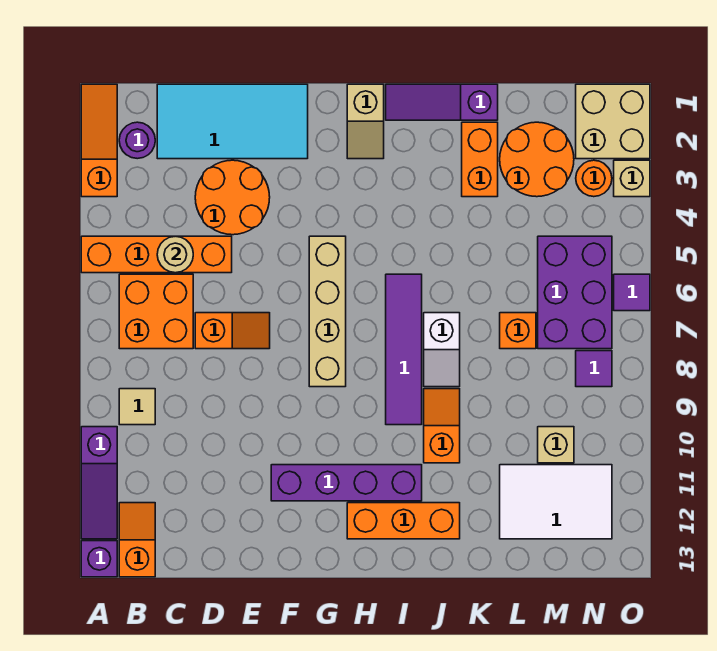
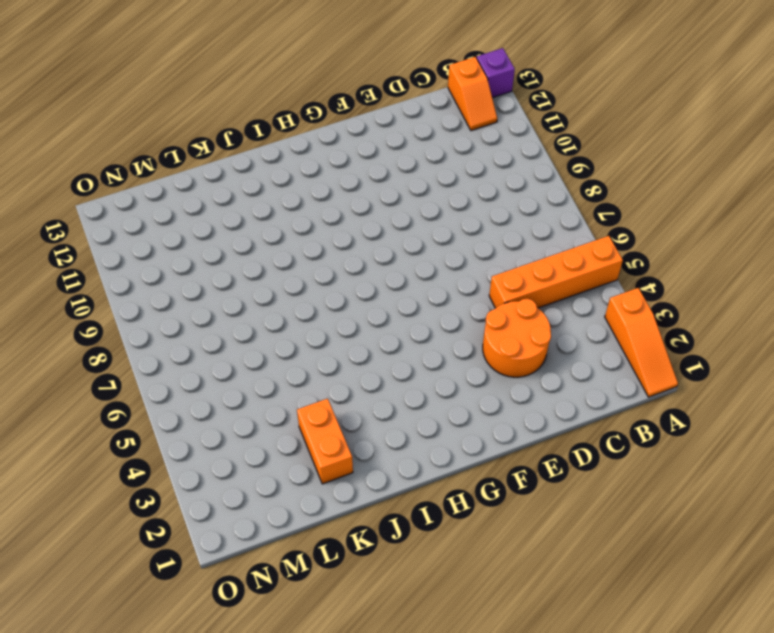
none -> purple 1x3 slope [81,427,117,539]
none -> purple 1x1 round brick [119,122,155,159]
none -> orange 2x2 brick [119,274,193,349]
none -> tan 1x1 tile [119,389,155,425]

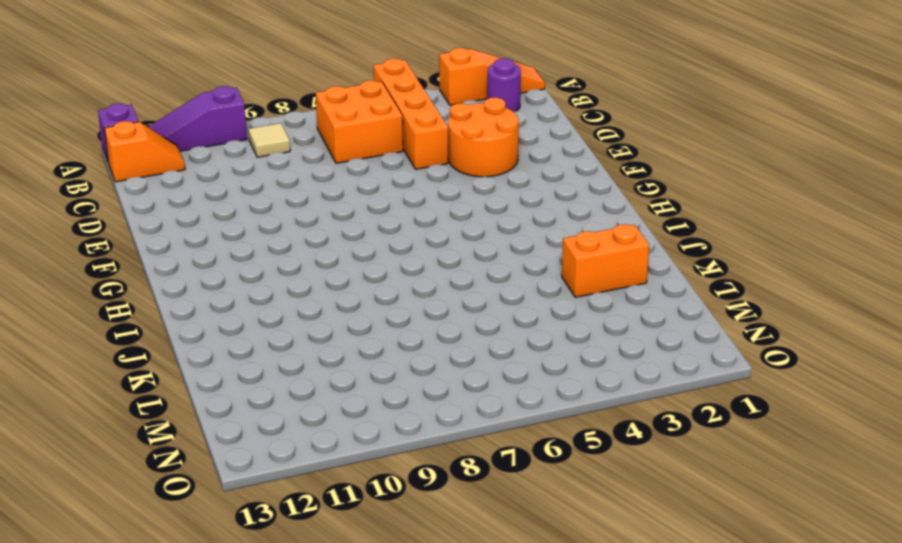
none -> cyan 2x4 tile [157,84,308,159]
none -> orange 1x2 slope [195,313,270,349]
none -> purple 1x4 brick [271,465,422,501]
none -> tan 1x4 brick [309,236,346,387]

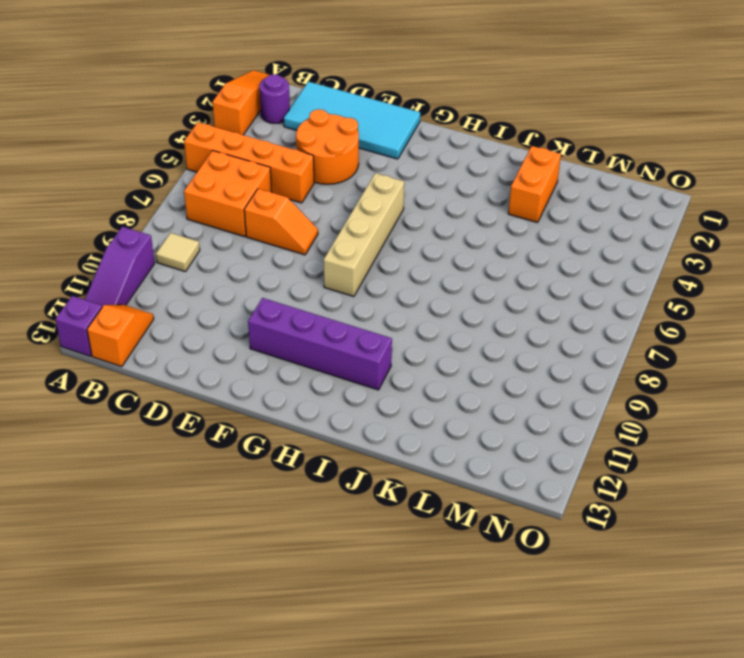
none -> tan 1x2 slope [347,84,384,159]
none -> orange 1x3 brick [347,503,460,539]
none -> purple 1x3 slope [386,84,498,120]
none -> purple 1x4 tile [386,274,422,425]

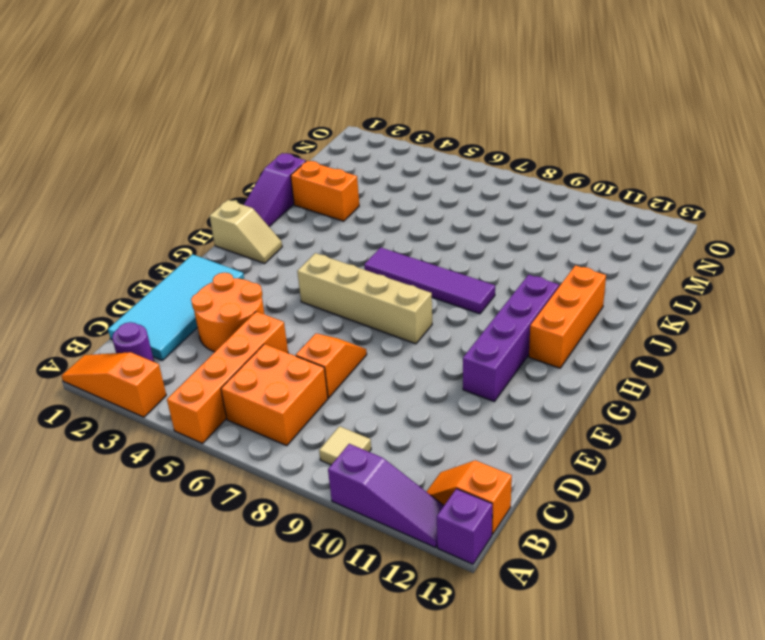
none -> white 1x2 slope [424,313,460,387]
none -> orange 1x2 slope [424,389,460,463]
none -> orange 2x2 round brick [500,122,574,197]
none -> orange 1x1 brick [500,313,536,349]

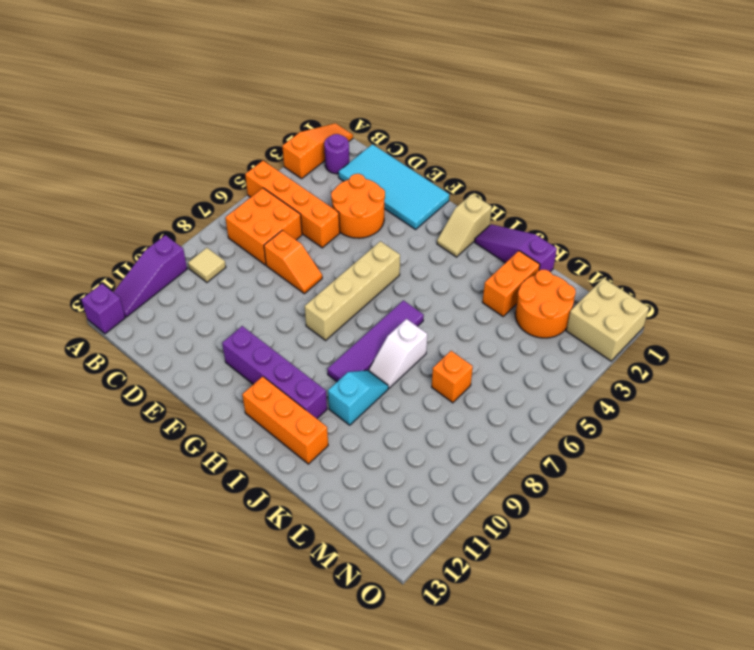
cyan 1x2 slope [328,370,388,425] -> orange 1x2 slope [424,389,460,463]
none -> orange 1x2 slope [119,503,155,577]
none -> white 2x3 tile [500,465,612,539]
none -> purple 2x3 brick [538,236,612,349]
none -> tan 1x1 brick [538,427,574,463]

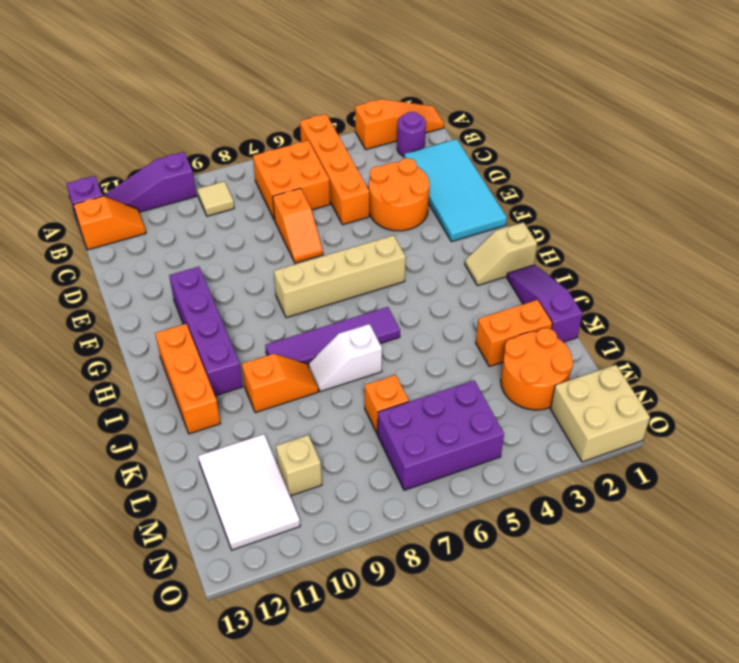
none -> orange 1x1 round brick [576,160,612,197]
none -> purple 1x1 tile [576,351,612,387]
none -> tan 1x1 brick [614,160,650,197]
none -> purple 1x1 tile [614,274,650,311]

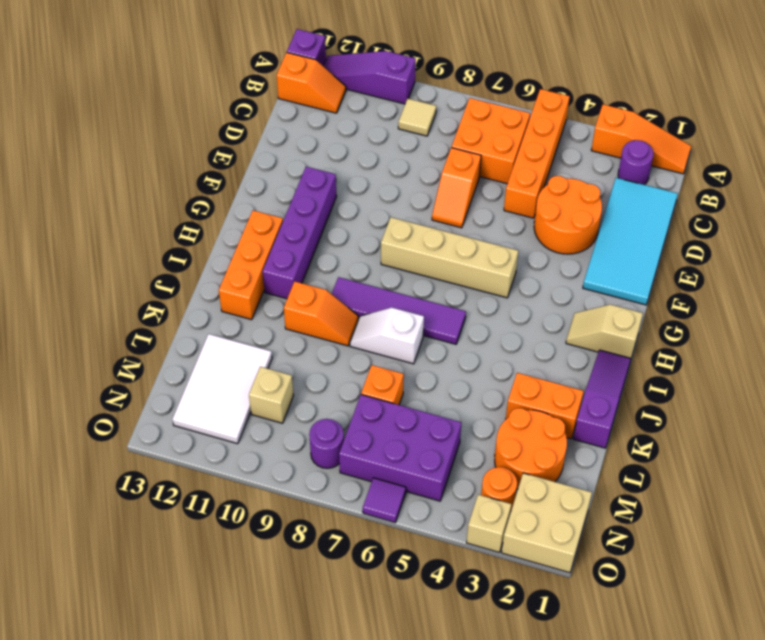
purple 1x1 round brick [309,419,344,468] -> purple 1x1 tile [576,351,612,387]
none -> tan 1x1 round brick [157,236,193,273]

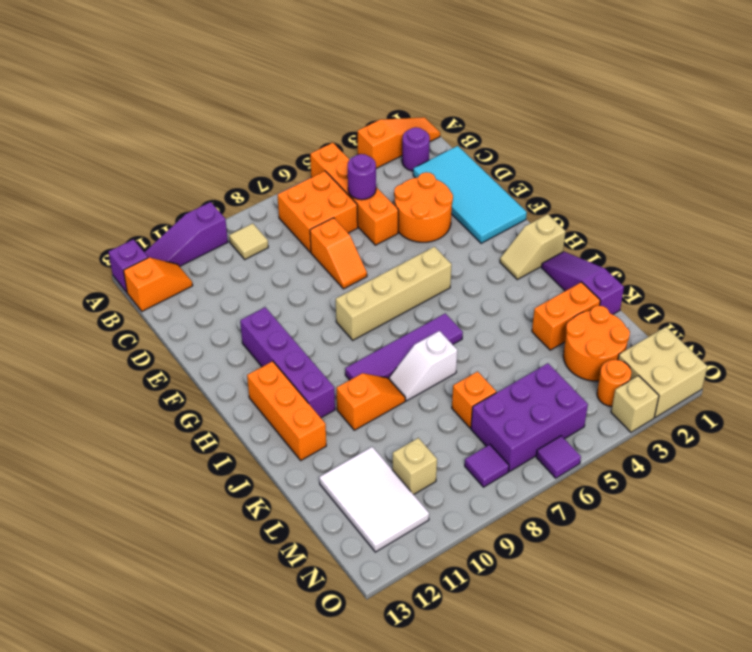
purple 1x1 round brick [348,154,376,200] -> tan 1x1 round brick [157,236,193,273]

